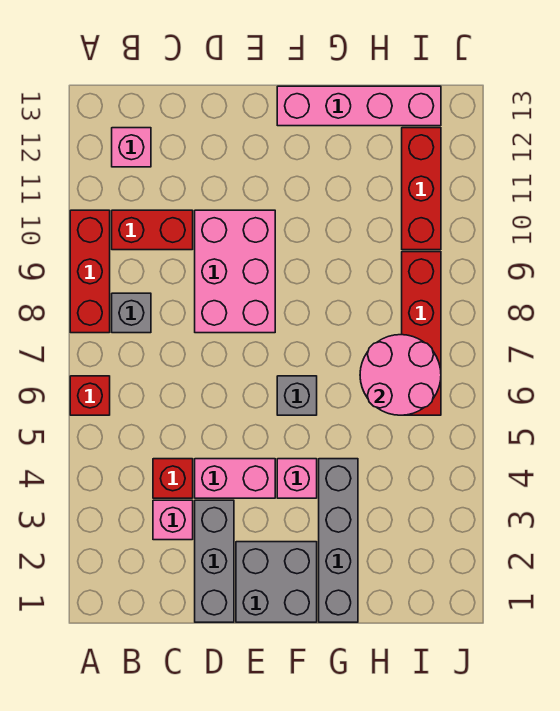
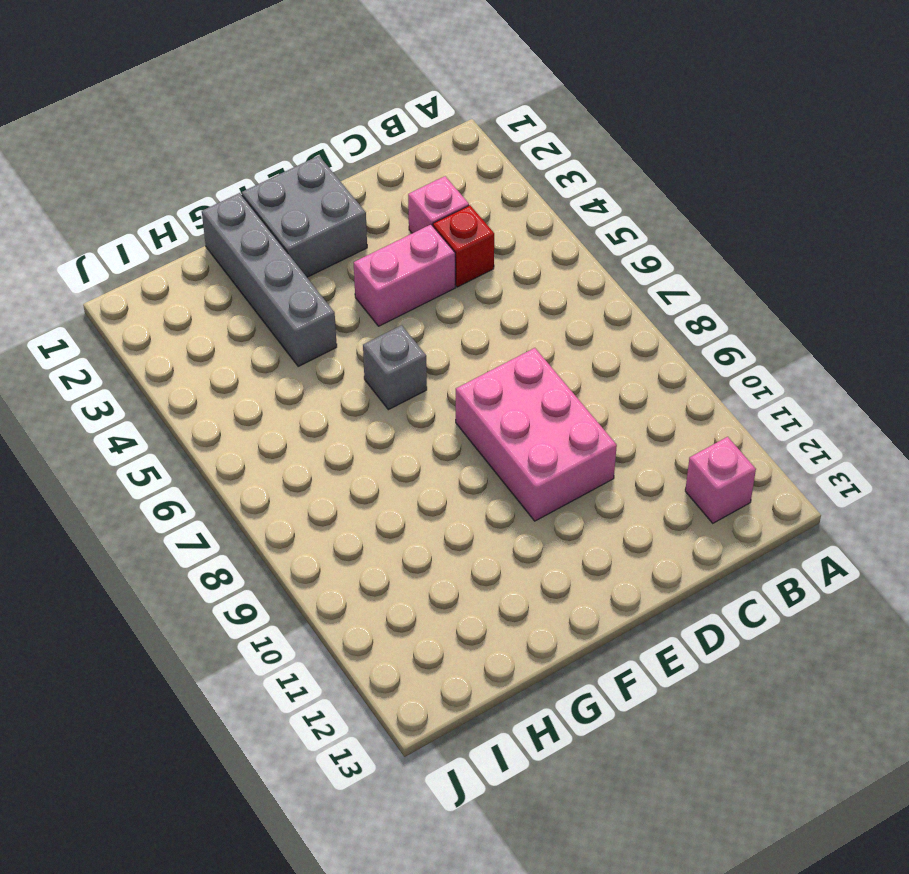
none -> red 1x1 brick [70,376,110,415]
none -> red 1x3 brick [70,210,110,333]
none -> grey 1x1 brick [112,293,151,333]

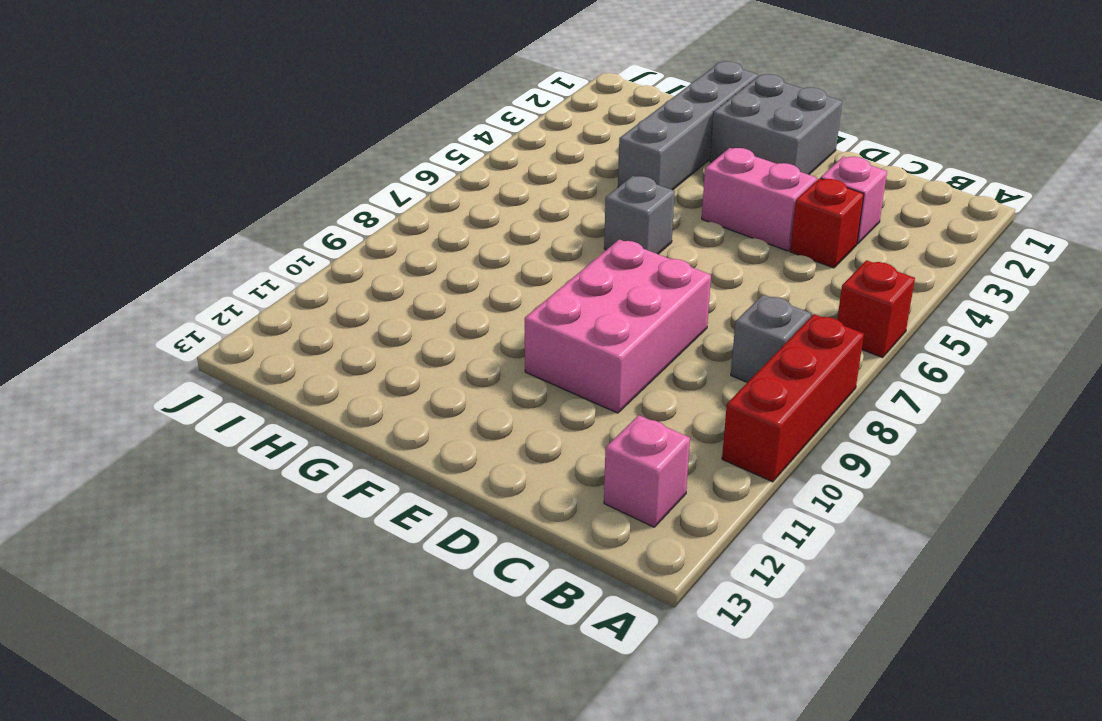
none -> red 1x2 brick [112,210,193,250]
none -> grey 1x3 brick [195,500,234,622]
none -> pink 1x1 brick [277,459,317,498]

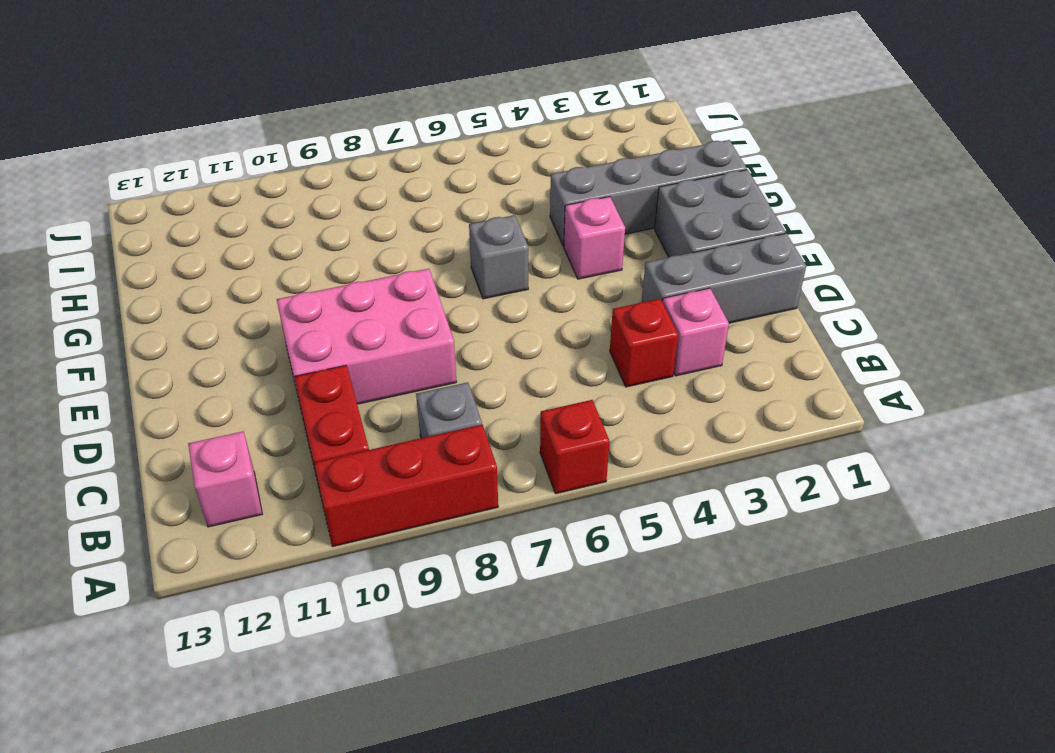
none -> pink 1x2 brick [195,459,275,498]
none -> pink 1x4 brick [277,86,441,126]
none -> red 1x4 brick [402,252,441,415]

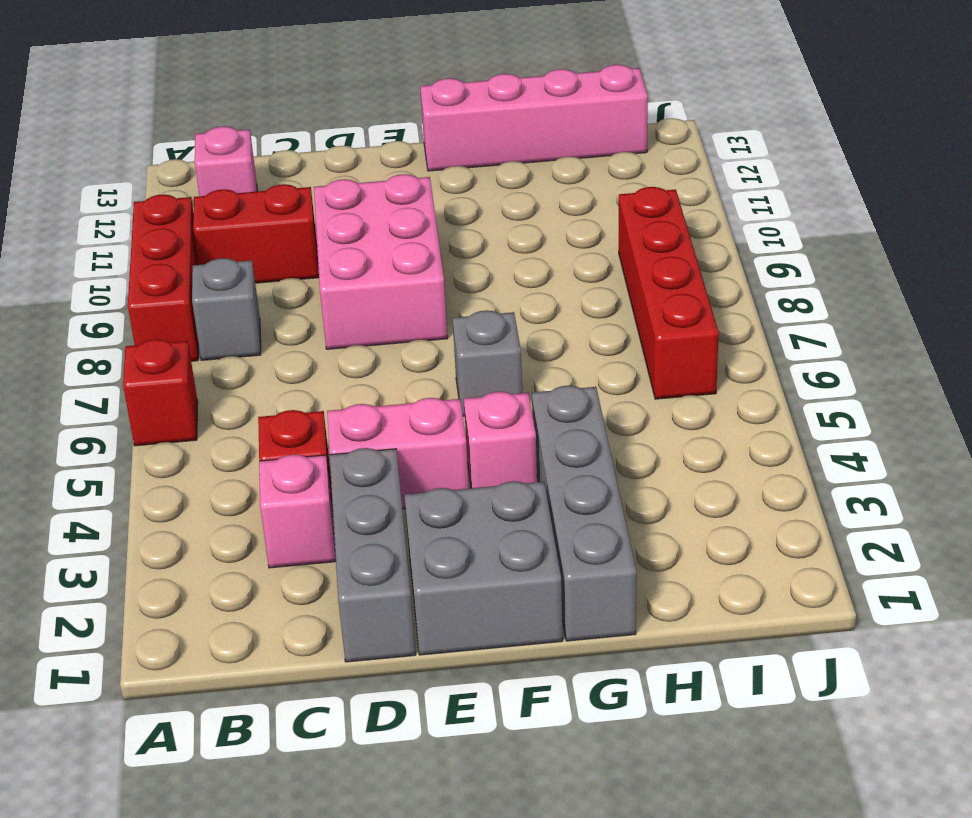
none -> red 1x3 brick [402,128,441,250]
none -> pink 2x2 round brick [360,335,441,415]

